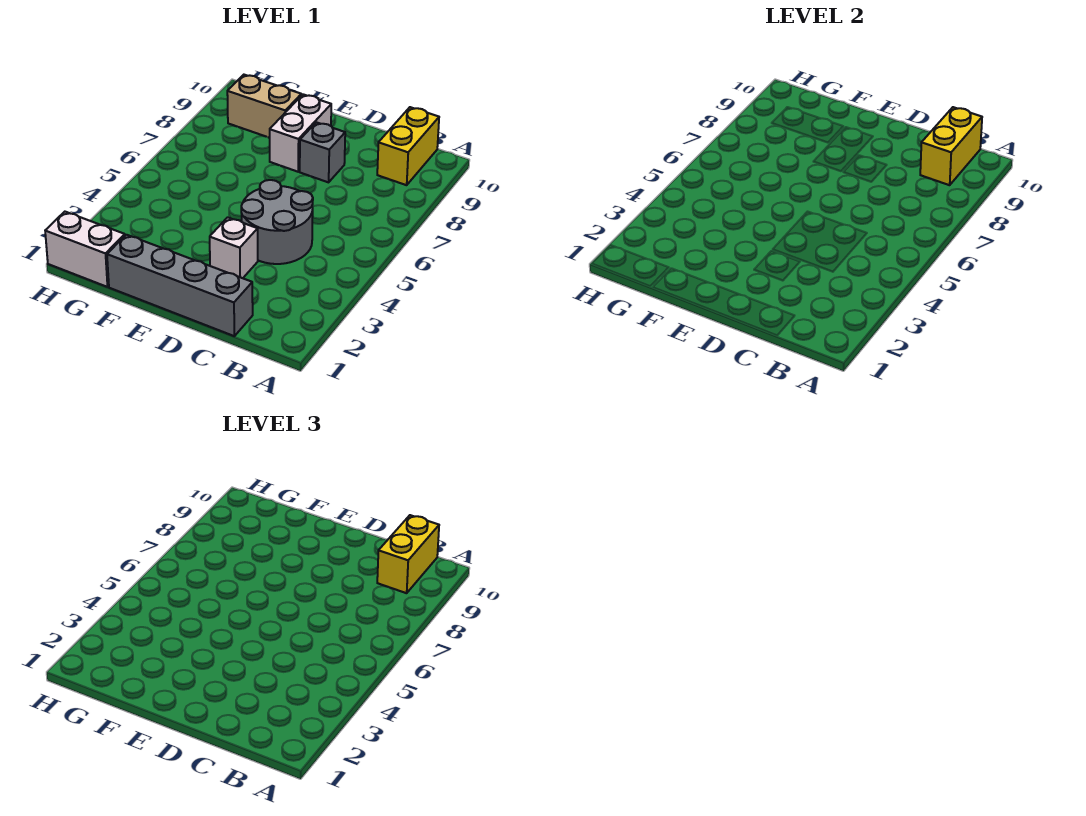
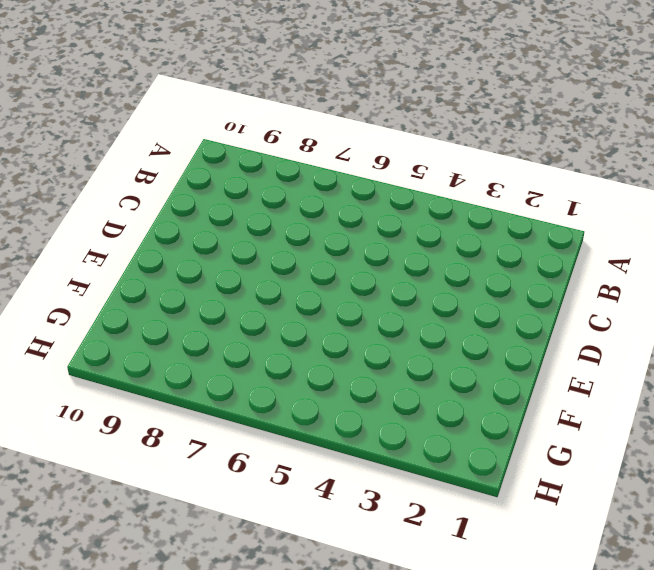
none -> yellow 1x2 brick [377,107,439,185]
none -> grey 1x4 brick [107,235,253,336]

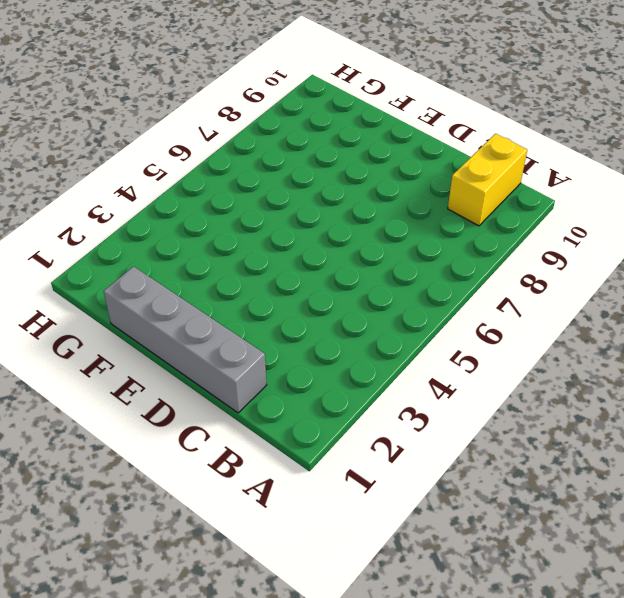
none -> grey 2x2 round brick [241,180,313,264]
none -> white 1x1 brick [210,217,258,278]

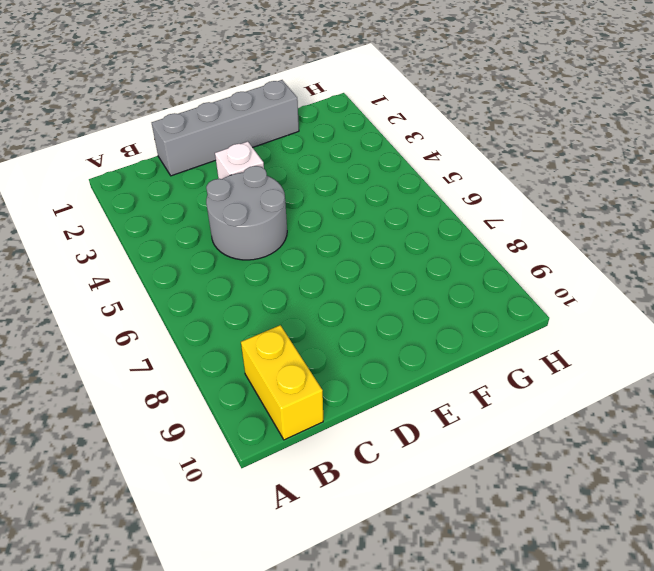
none -> grey 1x1 brick [300,122,345,182]
none -> white 1x2 brick [270,94,331,172]

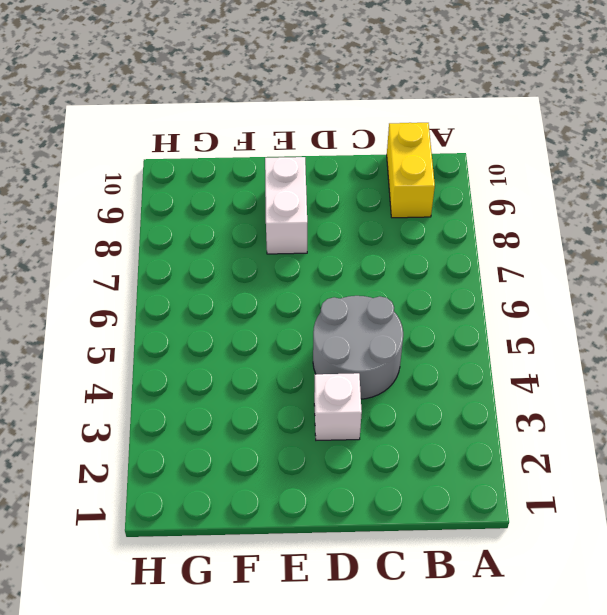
none -> grey 1x4 brick [107,235,253,336]
none -> grey 1x1 brick [300,122,345,182]

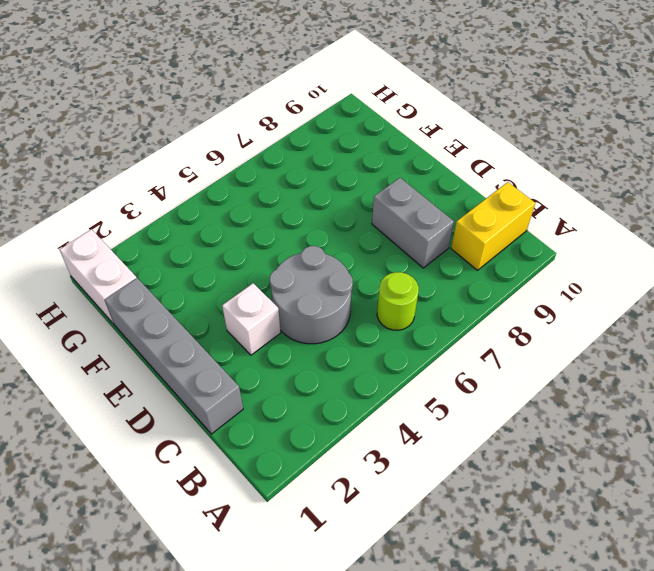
lime 1x1 round brick [377,272,419,330] -> none
grey 1x2 brick [372,178,454,268] -> grey 1x1 brick [300,122,345,182]
none -> white 1x2 brick [270,94,331,172]
none -> tan 1x2 brick [227,75,301,138]

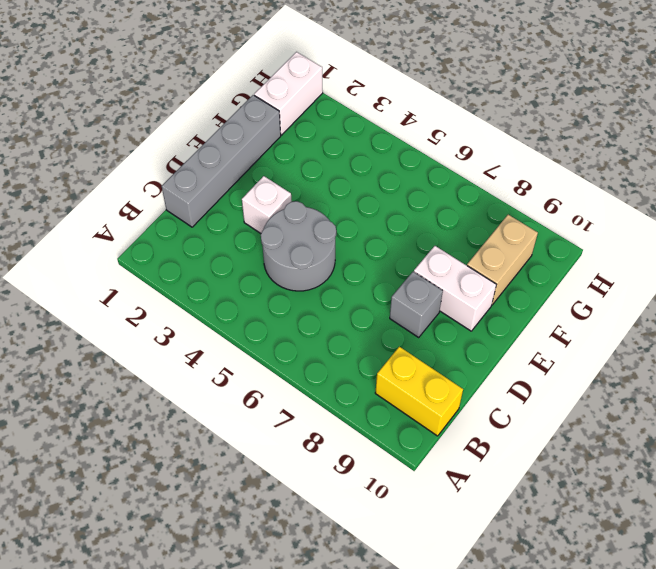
none -> yellow 1x2 brick [920,107,982,185]
none -> yellow 1x2 brick [377,515,439,593]

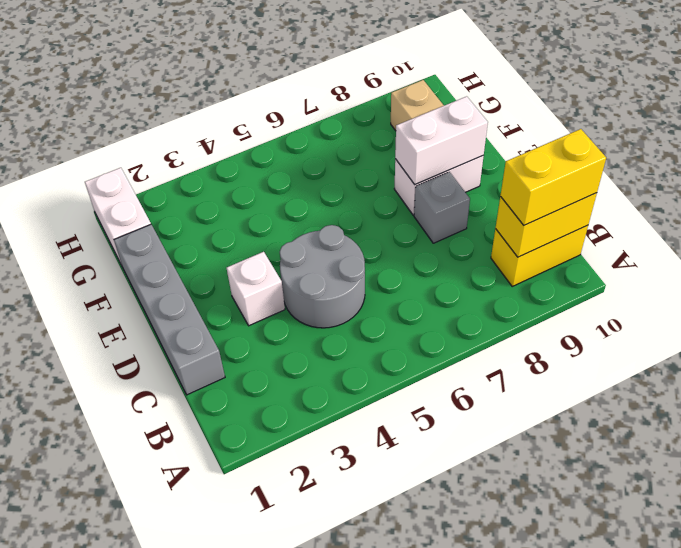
white 1x2 brick [395,96,488,184] -> none

